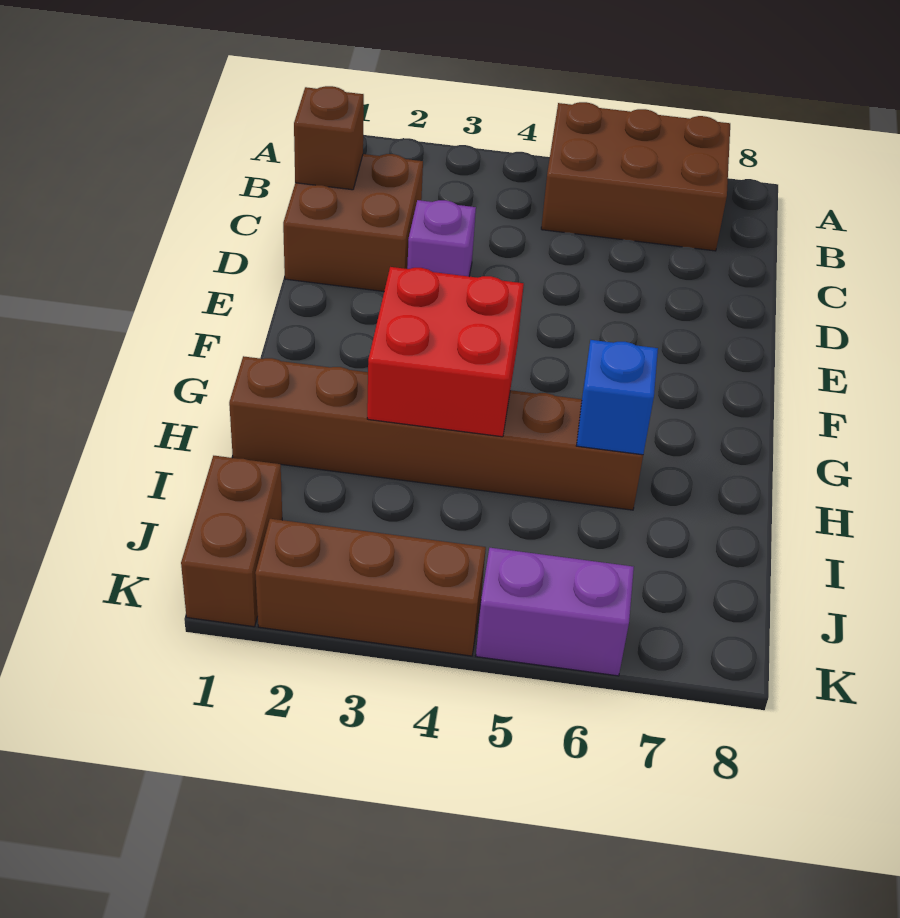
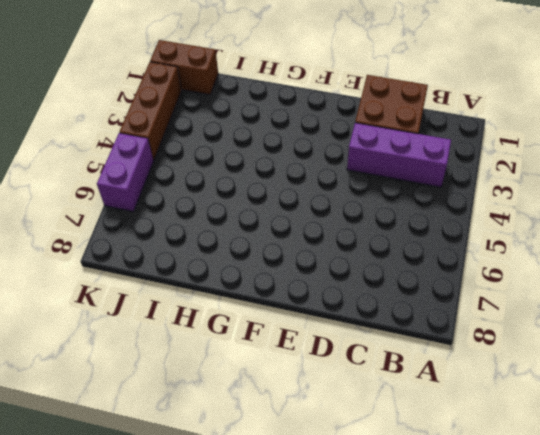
purple 1x3 brick [347,123,451,187] -> purple 1x1 brick [407,200,476,276]
none -> brown 2x3 brick [541,102,730,251]
none -> brown 1x6 brick [229,356,643,510]

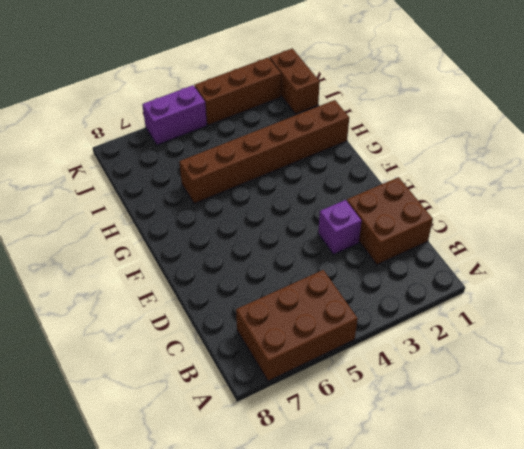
none -> brown 1x1 brick [294,86,364,190]
none -> red 2x2 brick [367,267,524,437]

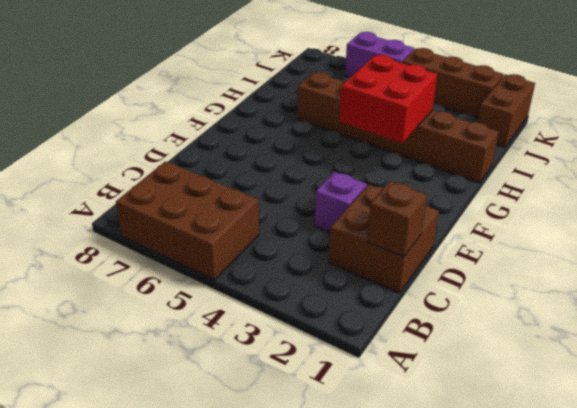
none -> blue 1x1 brick [576,340,658,455]

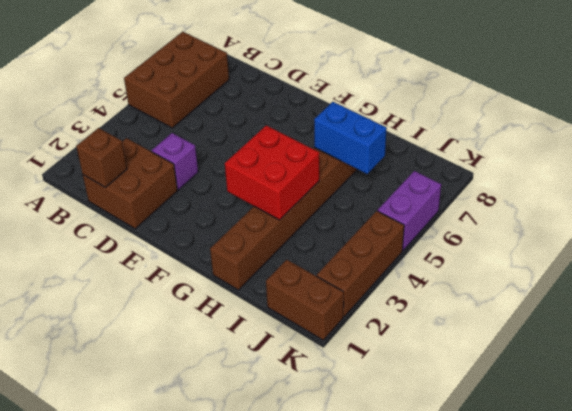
blue 1x2 brick [314,102,387,174] -> blue 1x1 brick [576,340,658,455]

